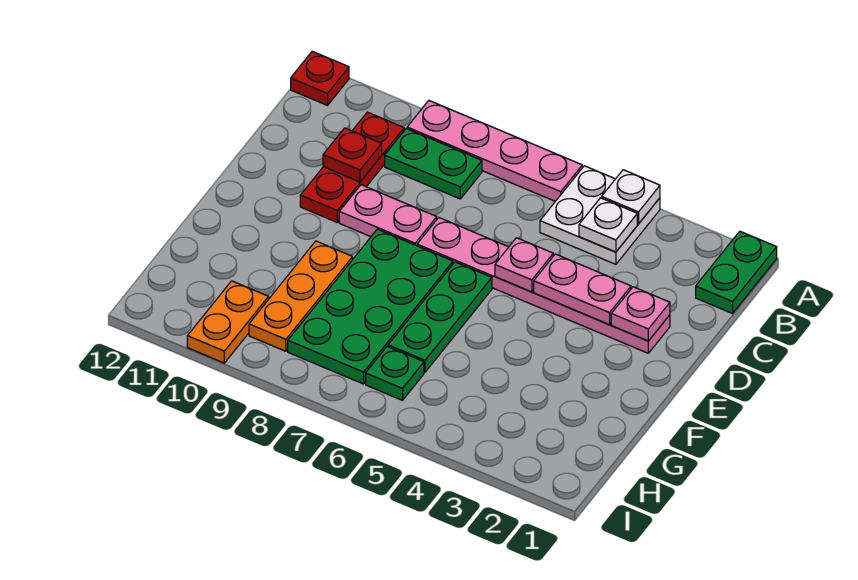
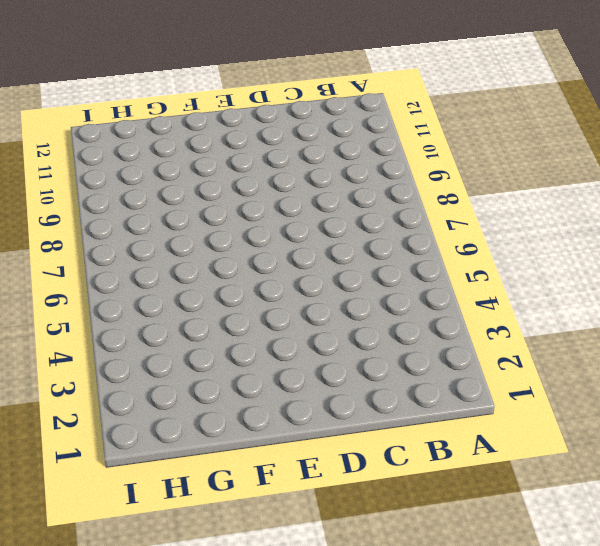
none -> green 1x2 plate [696,231,777,313]
none -> white 2x2 plate [540,166,660,264]
none -> pink 1x4 plate [407,101,582,201]

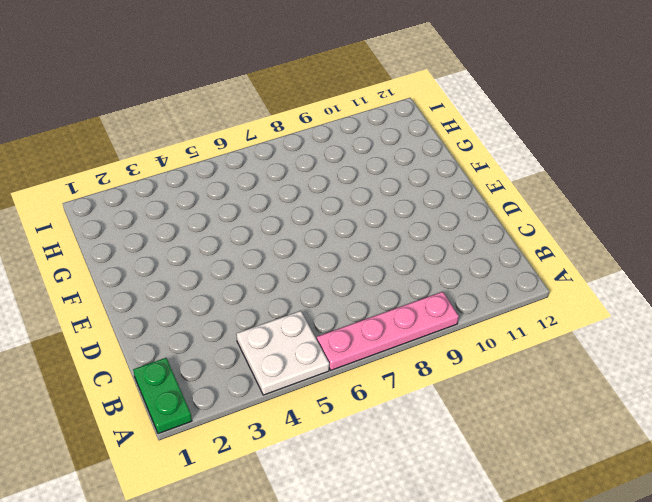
none -> red 1x1 plate [291,51,349,105]
none -> green 1x2 plate [385,129,482,199]
none -> red 1x3 plate [300,112,404,222]

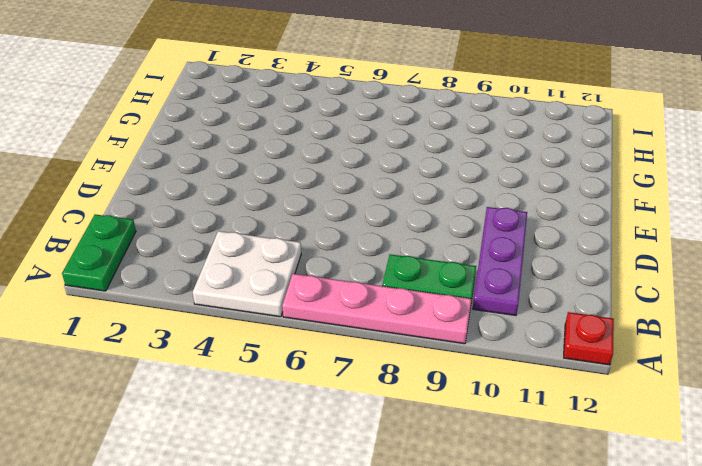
purple 1x3 plate [473,207,527,315] -> red 1x3 plate [300,112,404,222]
none -> pink 1x6 plate [417,218,670,353]
none -> pink 1x2 plate [339,185,437,246]
none -> green 1x3 plate [388,262,492,372]

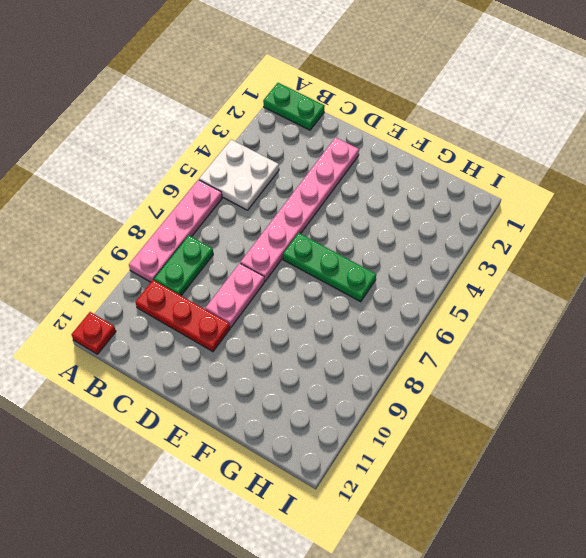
none -> green 2x4 plate [288,229,453,384]
none -> orange 1x3 plate [249,241,353,351]
none -> green 1x1 plate [366,346,424,400]

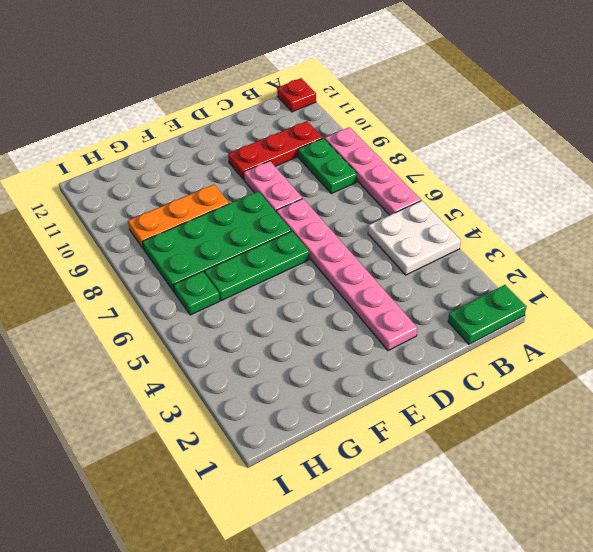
none -> orange 1x2 plate [187,281,269,363]
none -> white 1x1 plate [602,170,660,224]
none -> white 1x1 plate [579,198,637,252]

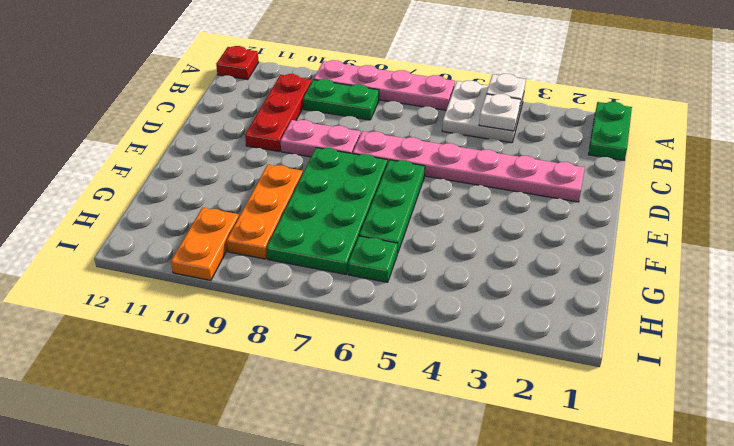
none -> red 1x1 plate [323,128,382,182]
none -> pink 1x1 plate [611,287,670,341]
none -> pink 1x2 plate [534,254,631,325]

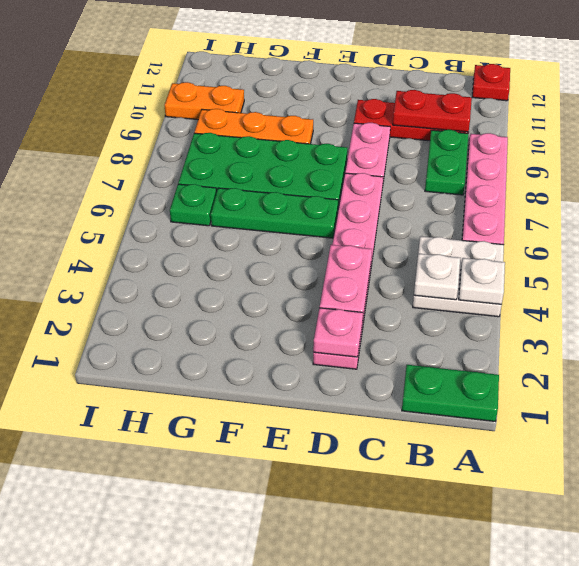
red 1x2 plate [393,90,472,132] -> red 1x1 plate [323,128,382,182]
none -> pink 1x1 plate [495,238,553,292]

